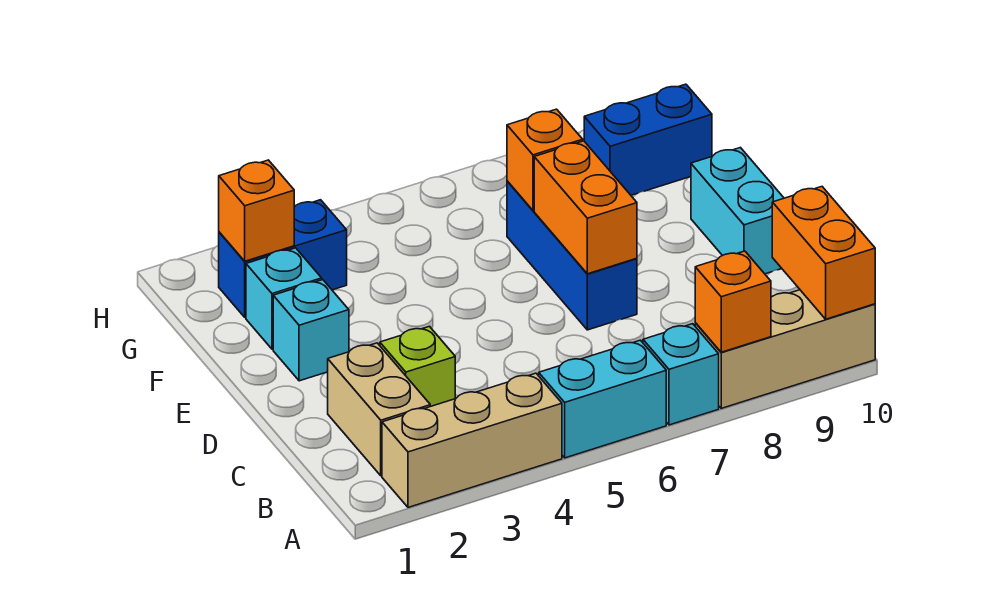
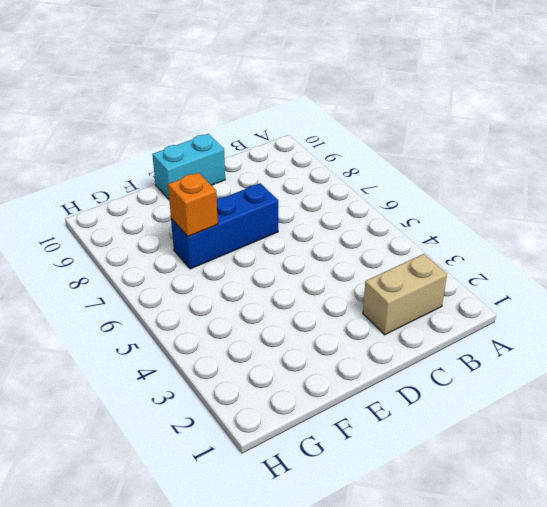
none -> tan 1x3 brick [382,373,562,507]
none -> cyan 1x2 brick [539,340,666,458]
none -> cyan 1x1 brick [643,324,719,425]

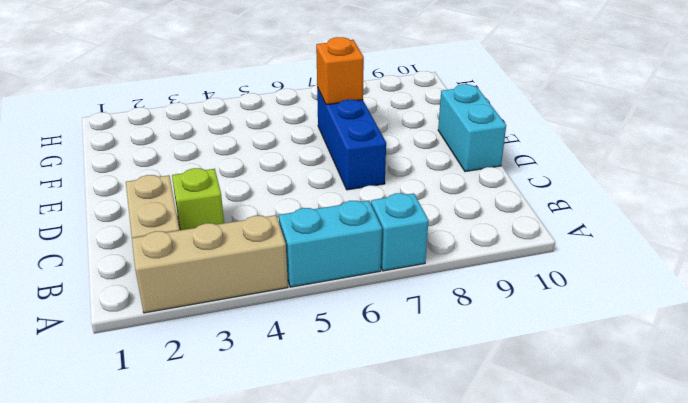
none -> tan 1x3 brick [695,290,875,408]
none -> cyan 1x1 brick [273,280,349,381]
none -> cyan 1x1 brick [246,248,322,349]

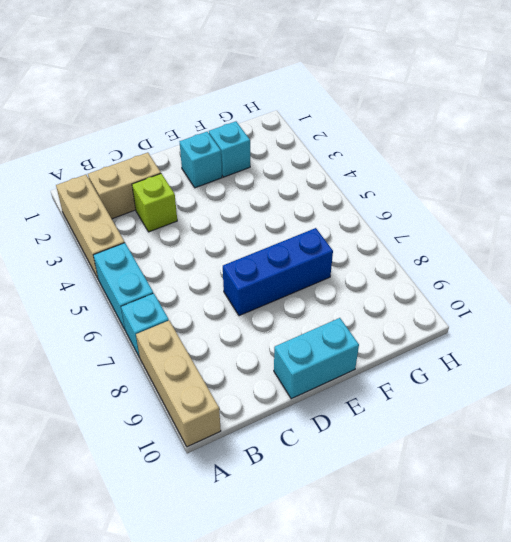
none -> blue 1x2 brick [219,200,347,317]
none -> blue 1x2 brick [584,84,712,195]
none -> orange 1x1 brick [695,251,771,352]

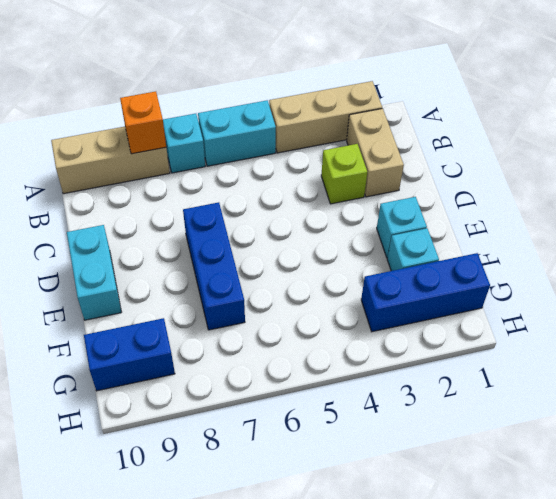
blue 1x3 brick [361,253,490,332] -> blue 1x2 brick [219,200,347,317]
none -> orange 1x2 brick [772,187,875,319]
none -> orange 1x2 brick [534,141,637,274]
none -> orange 1x1 brick [507,109,583,210]

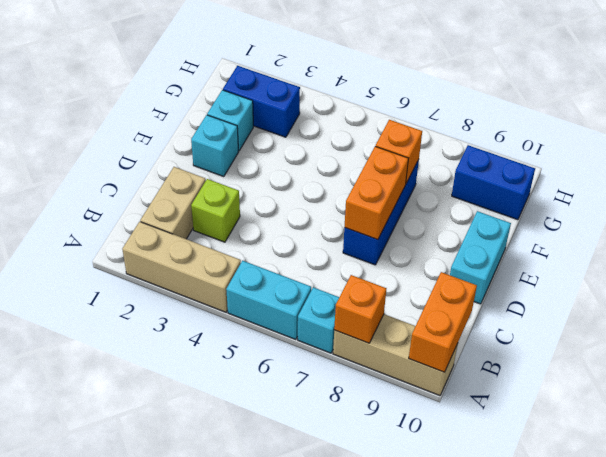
none -> orange 1x1 brick [219,160,294,261]

